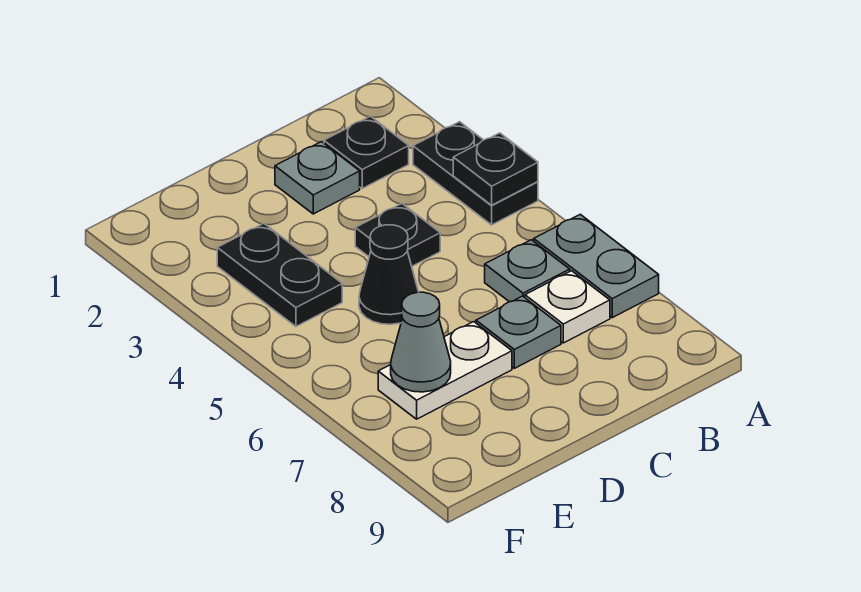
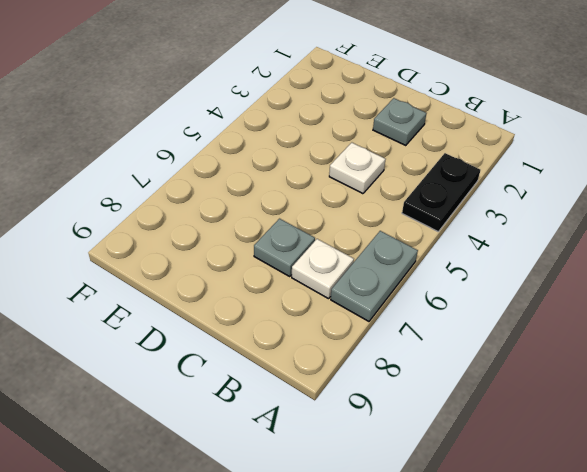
white 1x1 plate [329,143,386,194] -> black 1x1 plate [355,204,440,266]
none -> black 1x1 plate [324,116,409,188]
none -> grey 1x1 plate [485,240,570,302]
none -> black 1x1 cone [359,225,418,324]

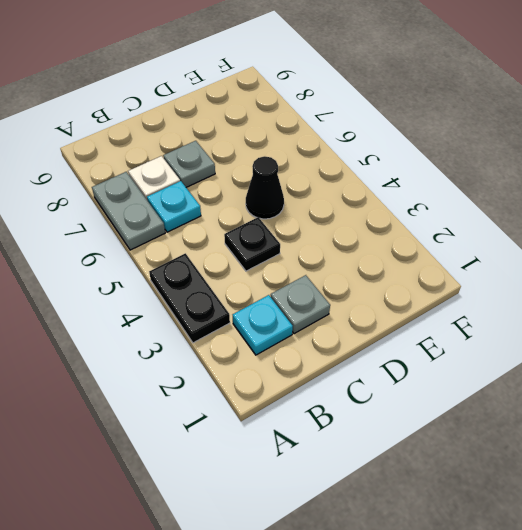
cyan 1x1 plate [233,295,293,355] -> black 1x1 plate [324,116,409,188]
cyan 1x1 plate [147,181,201,232] -> grey 1x1 plate [485,240,570,302]
none -> white 1x2 plate [378,322,512,419]
none -> black 1x2 plate [217,223,342,326]
none -> black 1x1 plate [453,133,538,205]

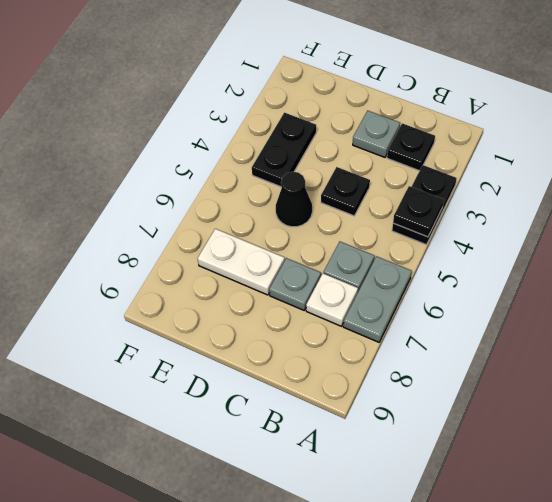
none -> grey 1x1 cone [391,292,451,392]

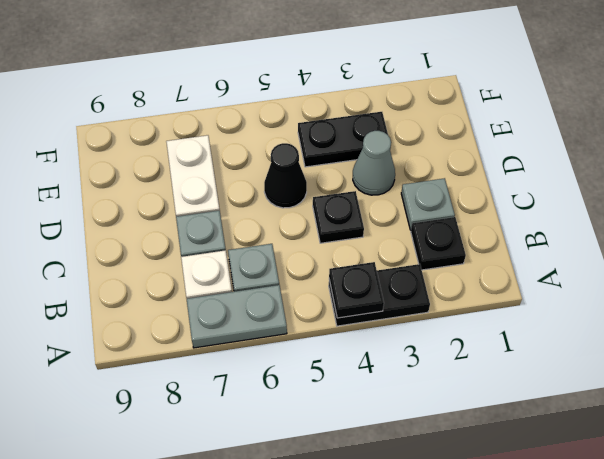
grey 1x1 cone [353,131,395,195] -> grey 1x1 cone moved to [391,292,451,392]

